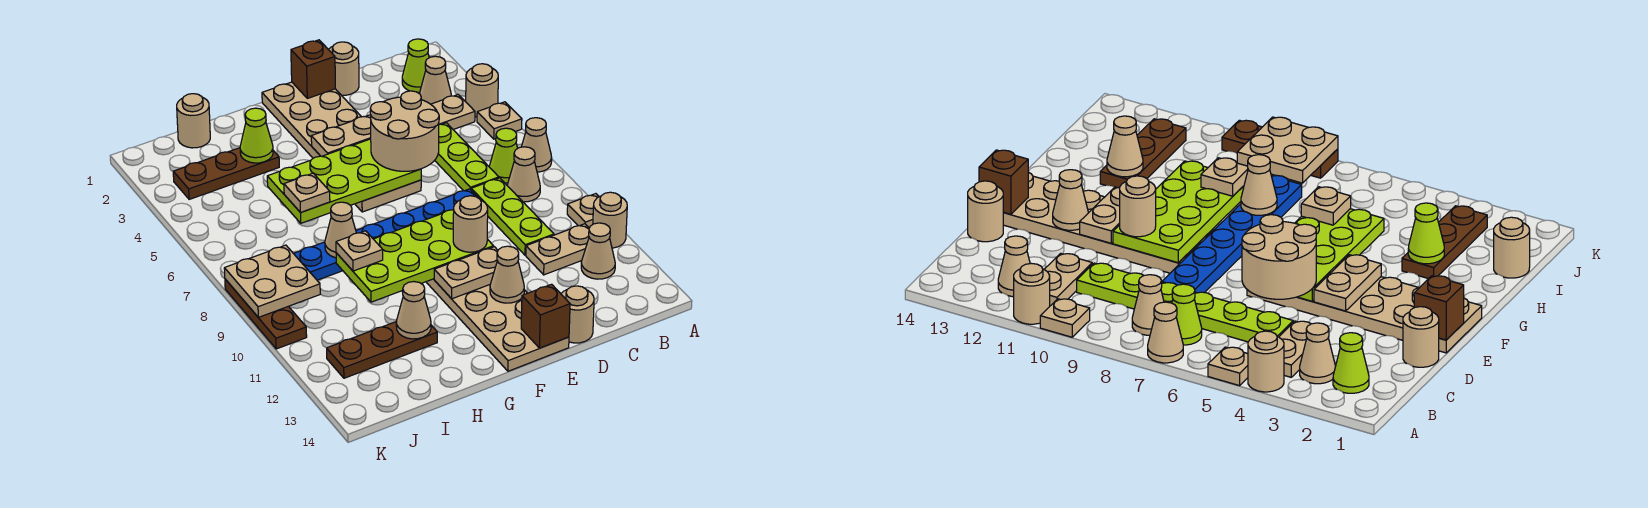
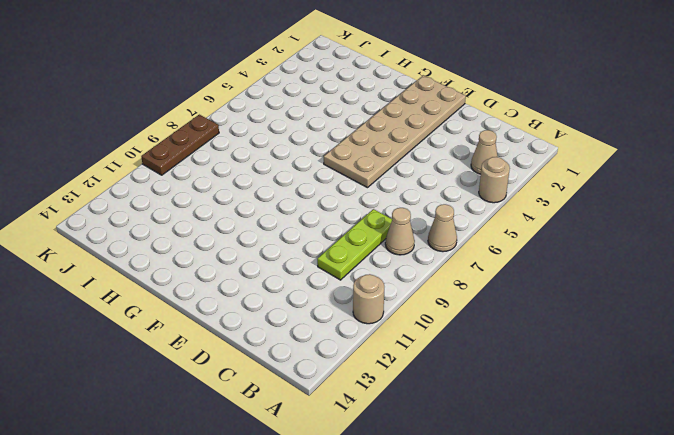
none -> tan 1x1 plate [477,102,522,139]
none -> tan 1x1 plate [567,194,599,228]
none -> lime 1x1 cone [402,39,429,92]
none -> tan 1x2 plate [431,95,475,129]

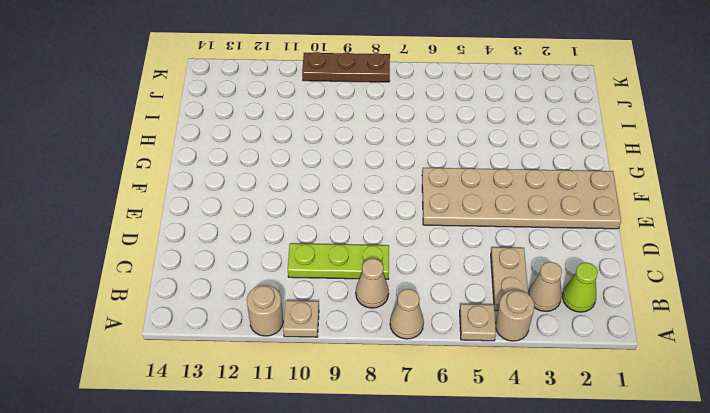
none -> lime 1x1 cone [489,128,518,183]
none -> tan 1x2 plate [526,224,589,275]
none -> tan 1x1 cone [581,223,615,279]
none -> lime 1x3 plate [435,123,499,191]

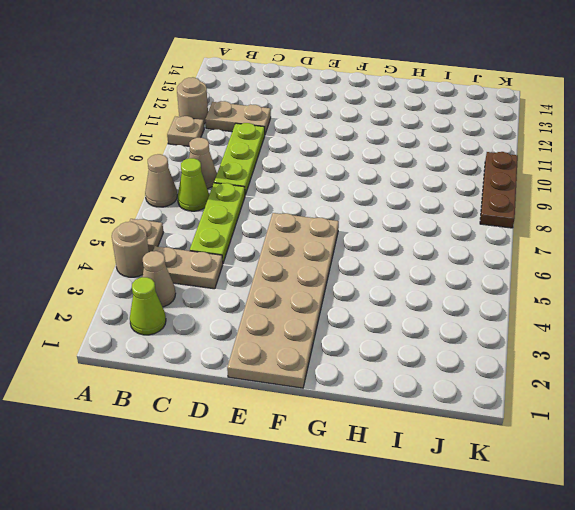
none -> tan 1x1 cone [581,223,615,279]
none -> tan 1x1 round brick [328,42,359,95]
none -> blue 1x6 plate [293,189,478,280]
none -> tan 1x1 round brick [561,286,594,343]

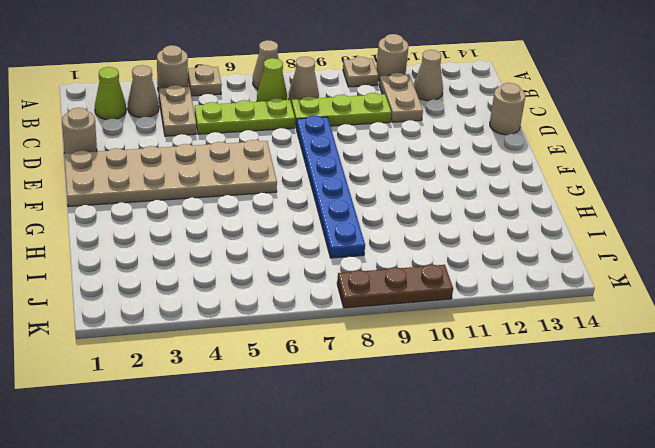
none -> tan 2x6 plate [427,279,569,371]
none -> brown 1x3 plate [173,148,279,199]
none -> brown 1x3 plate [327,322,437,378]
none -> tan 1x1 round brick [177,94,210,148]

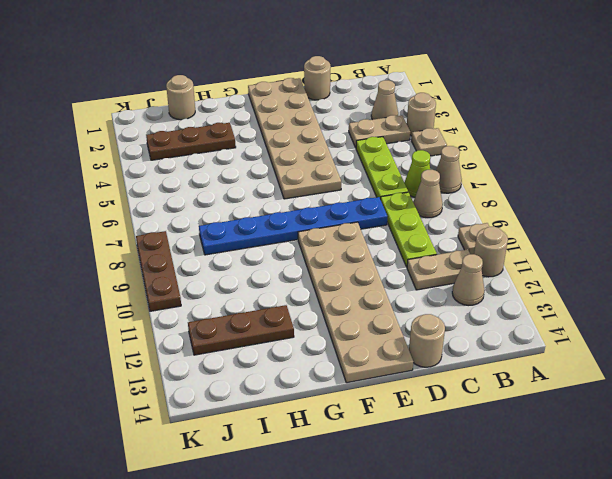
none -> lime 1x1 cone [402,39,429,92]
none -> brown 1x1 brick [291,40,335,98]
none -> tan 1x2 plate [311,115,371,156]
none -> lime 2x4 plate [267,139,421,223]

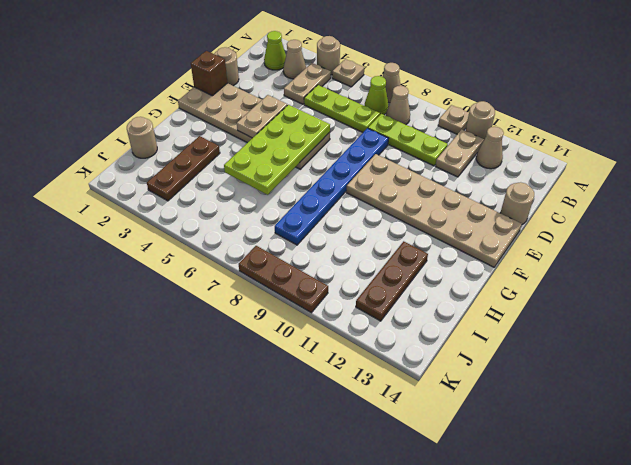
none -> lime 2x4 plate [336,209,494,302]
none -> tan 1x2 plate [434,247,498,299]
none -> tan 1x1 cone [490,246,524,303]
none -> brown 1x1 brick [521,284,570,348]

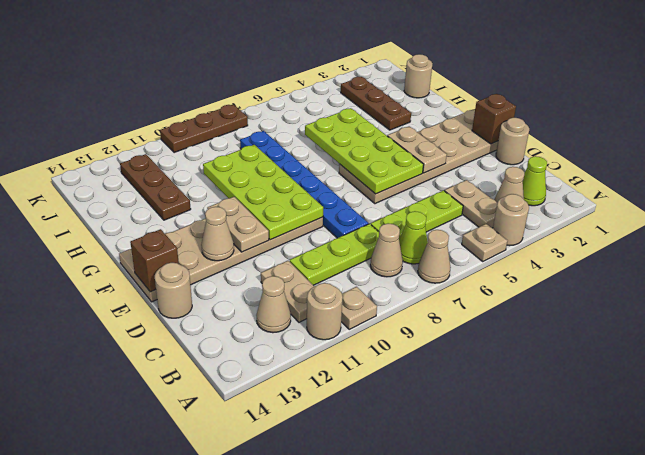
none -> lime 1x1 cone [240,108,273,163]
none -> tan 1x1 cone [325,202,356,258]
none -> tan 1x1 cone [396,282,431,339]
none -> tan 2x2 plate [224,245,320,317]

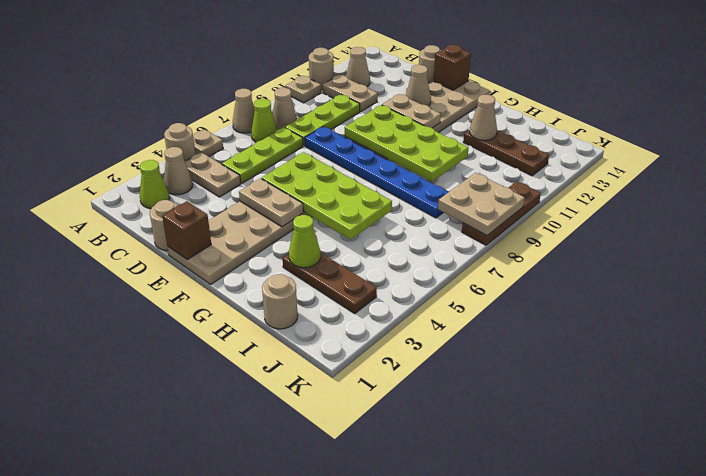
none -> tan 1x1 cone [325,202,356,258]
none -> tan 2x2 round brick [370,91,439,171]
none -> tan 1x1 round brick [453,196,488,252]
none -> tan 1x1 plate [284,173,330,213]

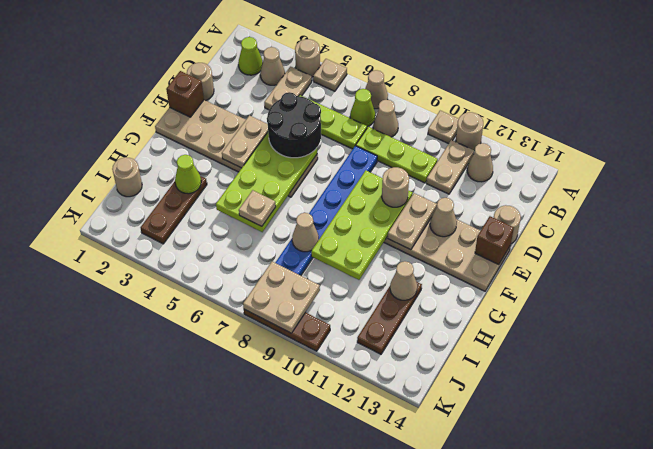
black 2x2 round brick [267,92,321,158] -> tan 2x2 round brick [370,91,439,171]
none -> tan 1x1 plate [336,231,383,271]

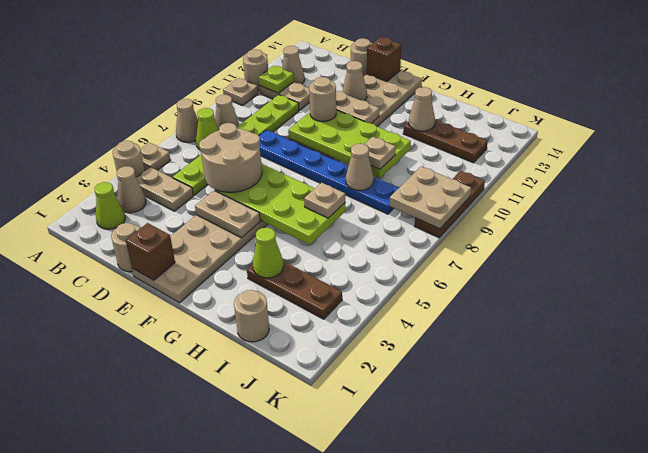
lime 1x1 plate [259,66,294,93] -> none

